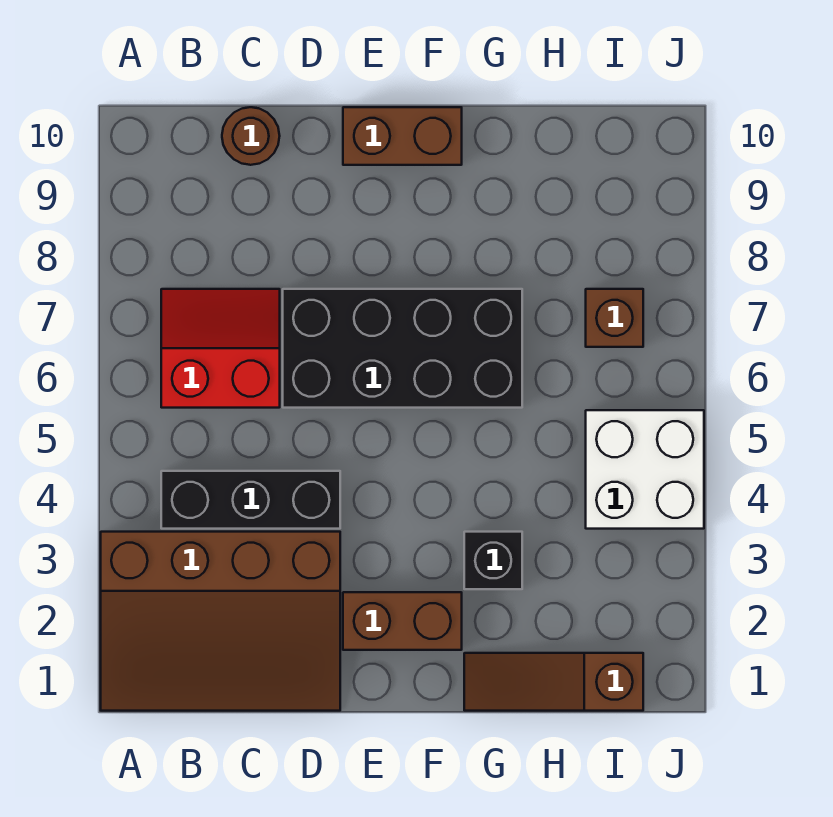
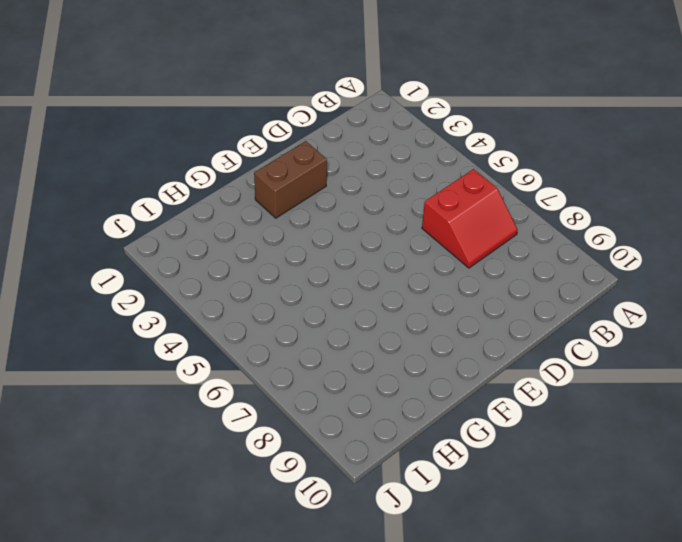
none -> brown 3x4 slope [101,532,340,711]
none -> black 1x3 brick [161,471,340,529]

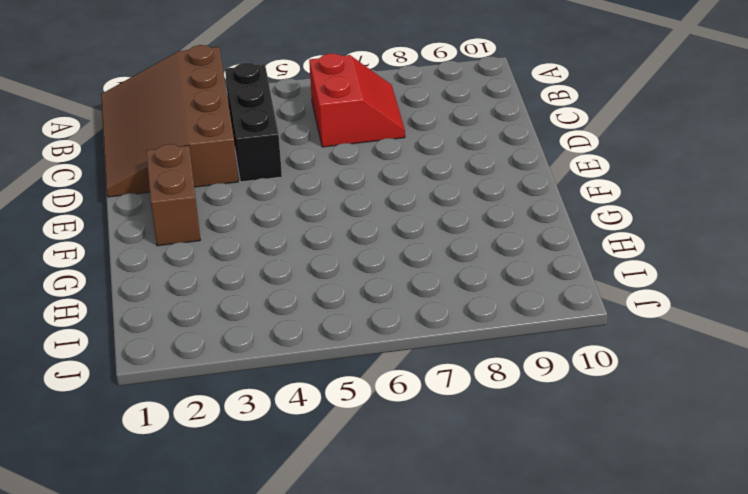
none -> brown 1x1 round brick [222,107,280,165]
none -> black 2x4 brick [283,289,522,408]

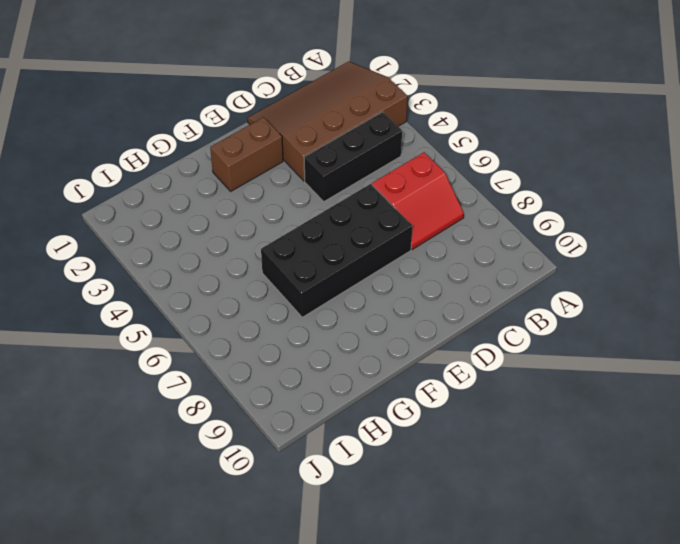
none -> brown 1x1 round brick [222,107,280,165]
none -> brown 1x2 brick [343,107,462,165]

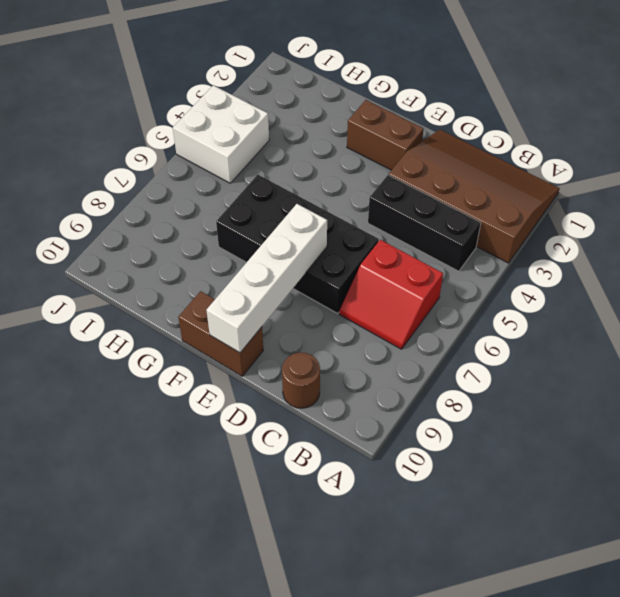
white 1x4 brick [206,204,327,353] -> none
none -> brown 1x3 slope [464,653,643,711]
none -> black 1x1 brick [464,532,522,589]

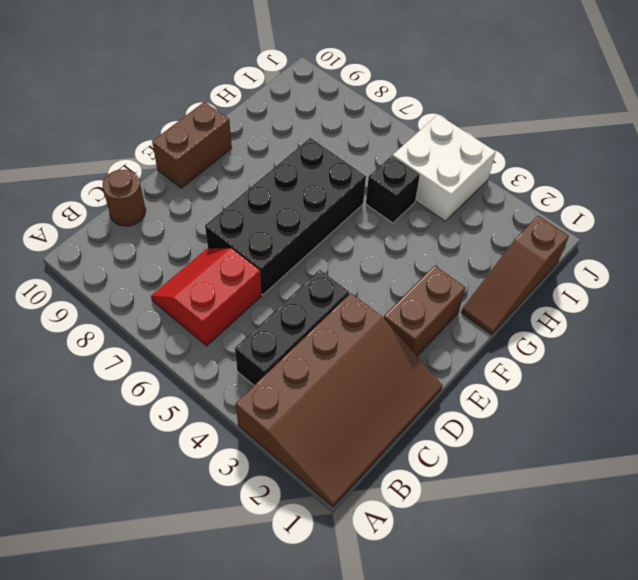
black 1x1 brick [366,156,420,223] -> black 1x1 brick moved to [464,532,522,589]
none -> brown 1x1 brick [586,289,643,347]

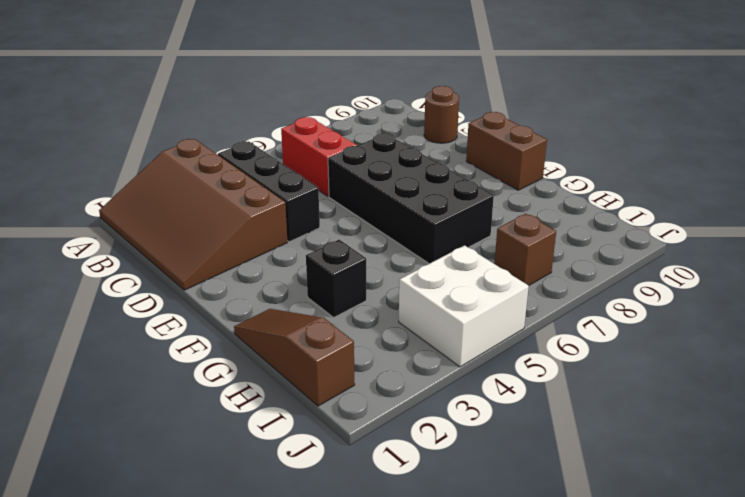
none -> brown 1x2 brick [343,592,462,650]

